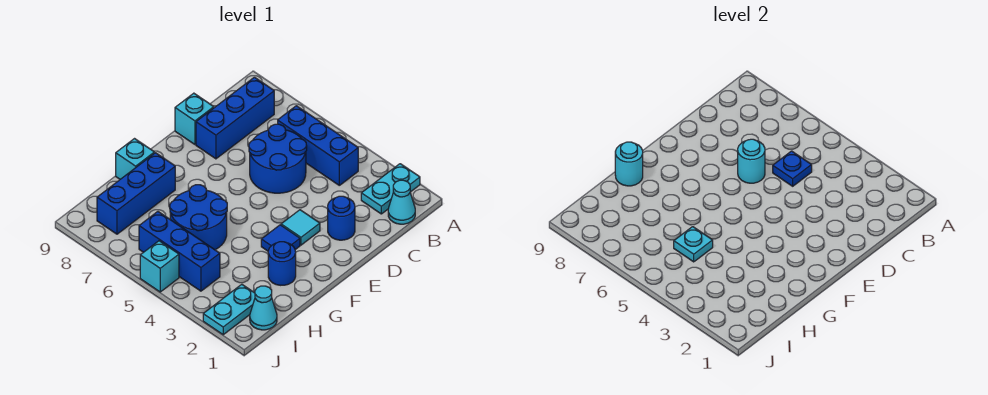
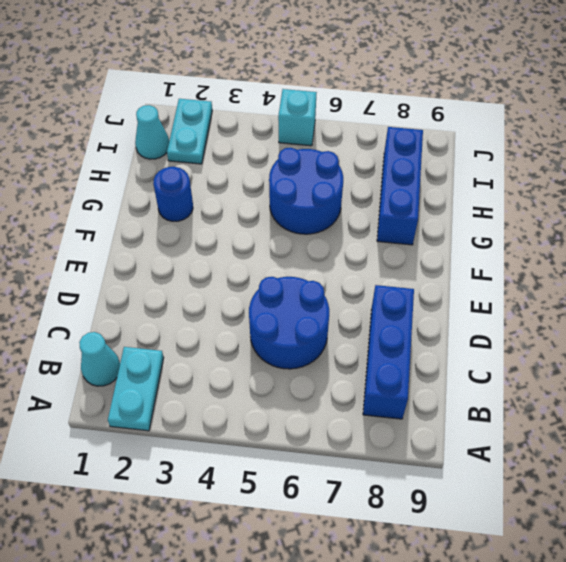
none -> blue 1x3 brick [278,106,358,185]
none -> blue 1x1 round brick [328,196,355,240]
none -> cyan 1x1 brick [175,93,214,144]

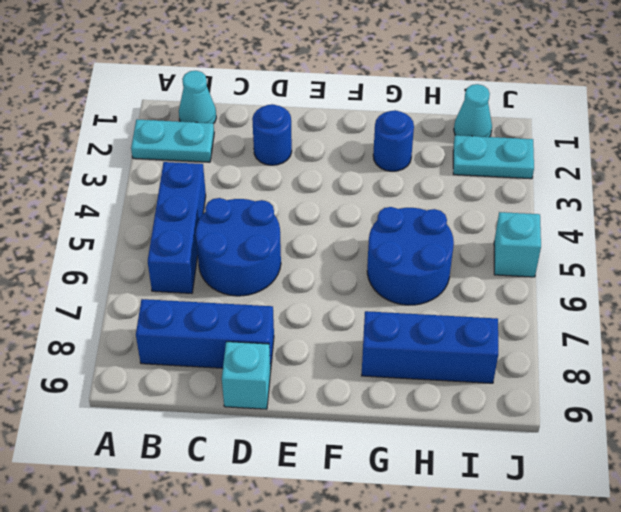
none -> cyan 1x1 tile [281,210,320,245]
none -> blue 1x1 tile [261,225,300,251]
none -> cyan 1x1 brick [116,139,154,179]

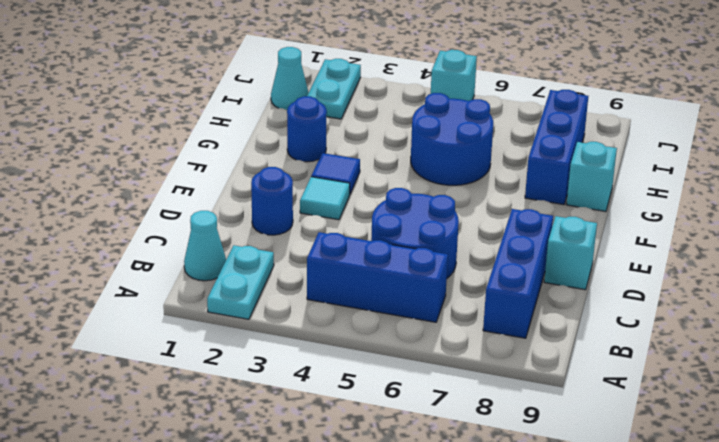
none -> blue 1x3 brick [139,212,220,291]
none -> blue 1x1 plate [773,151,812,186]
none -> cyan 1x1 round brick [738,139,765,183]

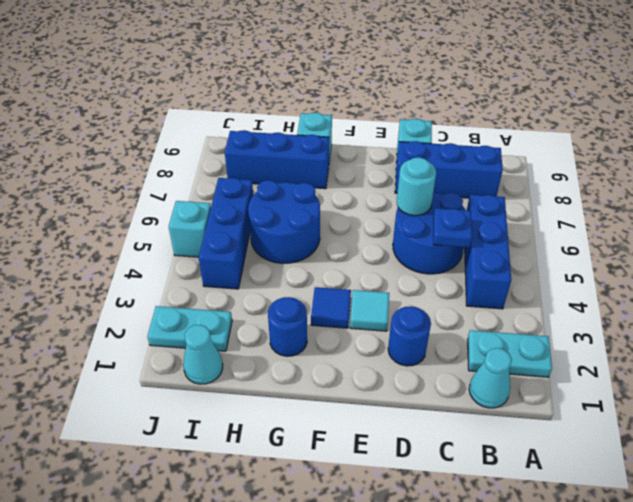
none -> cyan 1x1 round brick [615,142,643,186]
none -> cyan 1x1 plate [674,227,713,262]

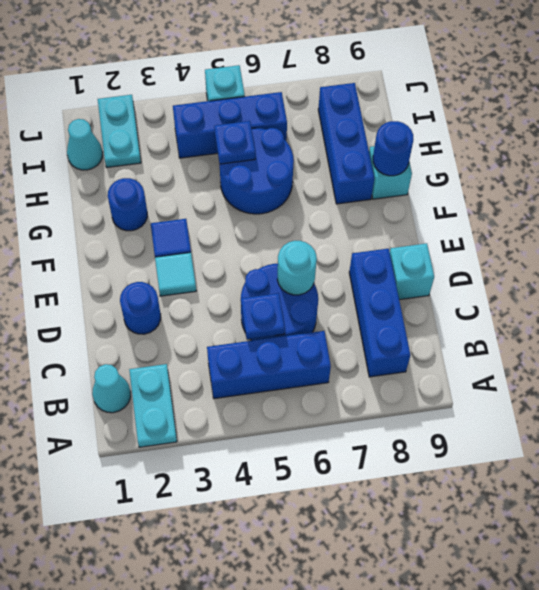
blue 1x1 round brick [373,121,413,176] -> cyan 1x1 round brick [615,142,643,186]
blue 1x1 plate [214,121,255,164] -> cyan 1x1 plate [674,227,713,262]

